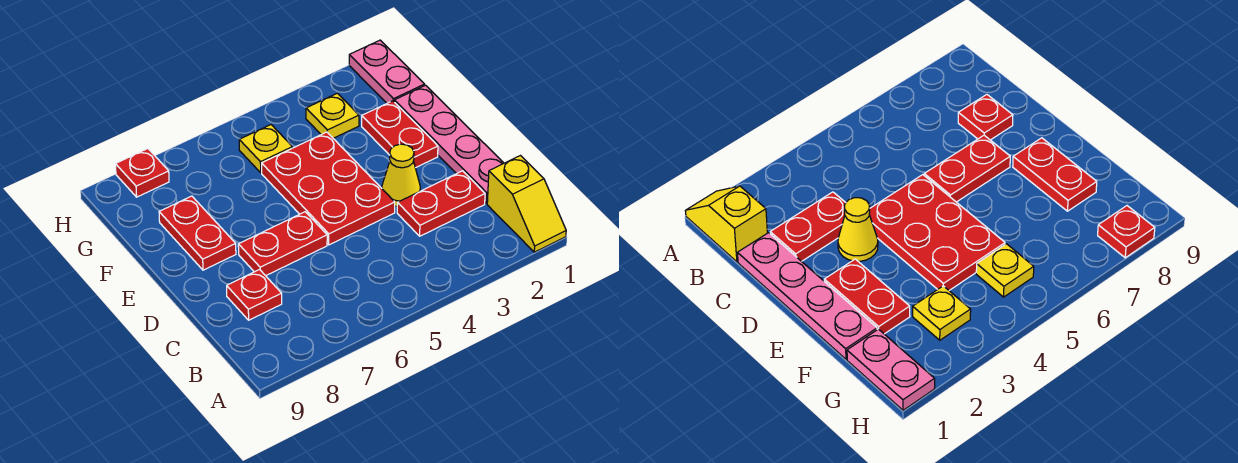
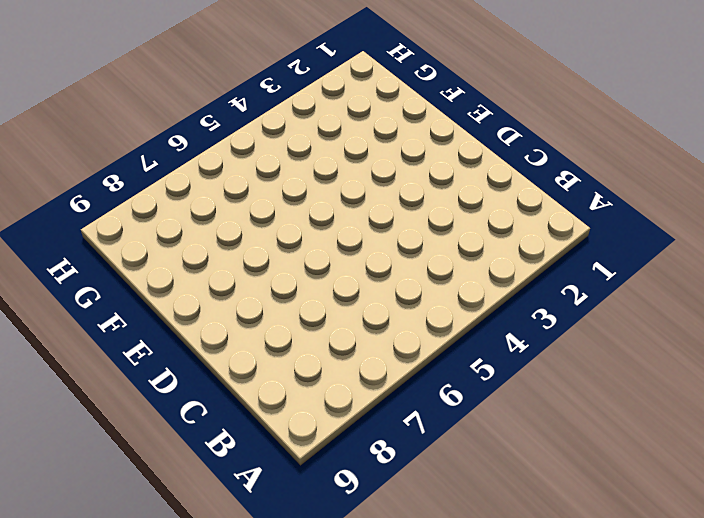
none -> yellow 1x2 slope [487,156,566,252]
none -> pink 1x4 plate [395,85,504,204]
none -> red 1x2 plate [397,171,485,236]

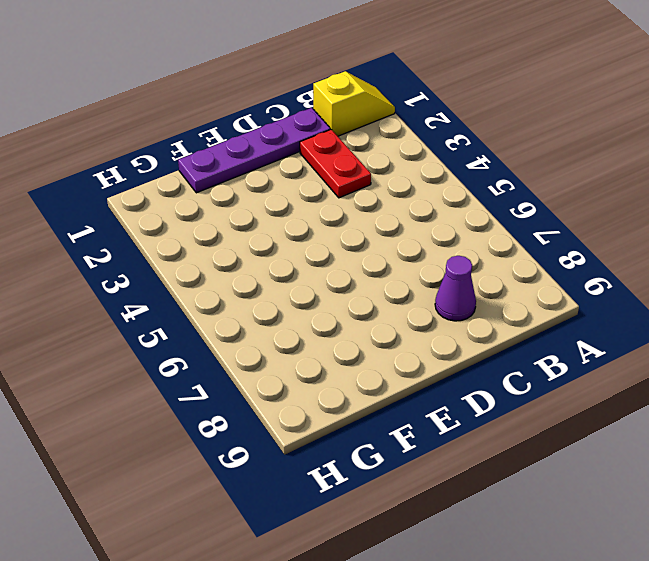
purple 1x4 plate [178,108,330,193] -> pink 1x4 plate [395,85,504,204]
purple 1x1 cone [435,256,476,321] -> red 1x1 plate [227,270,282,320]
none -> yellow 1x1 cone [382,144,420,206]
none -> red 2x3 plate [262,132,395,245]
none -> red 1x2 plate [238,212,327,276]

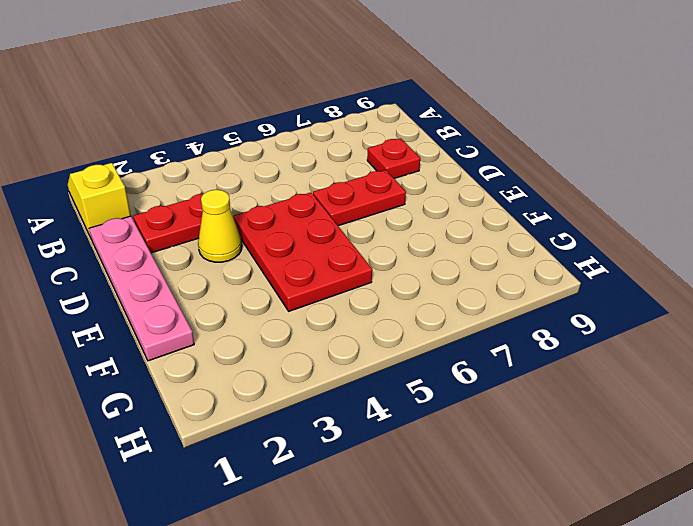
none -> red 1x2 plate [362,101,438,168]
none -> red 1x2 plate [159,196,236,270]
none -> pink 1x2 plate [349,40,425,103]

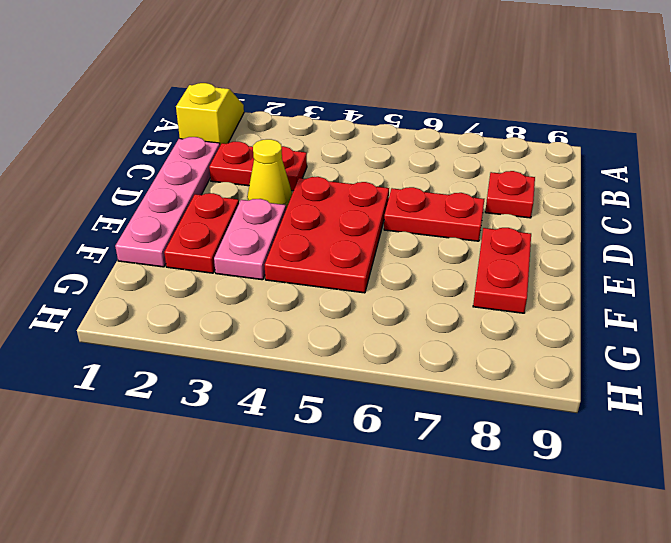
pink 1x2 plate [214,199,286,280] -> pink 1x2 plate moved to [349,40,425,103]
none -> yellow 1x1 plate [306,93,359,138]
none -> yellow 1x1 plate [239,125,292,172]
none -> red 1x1 plate [115,149,169,197]

